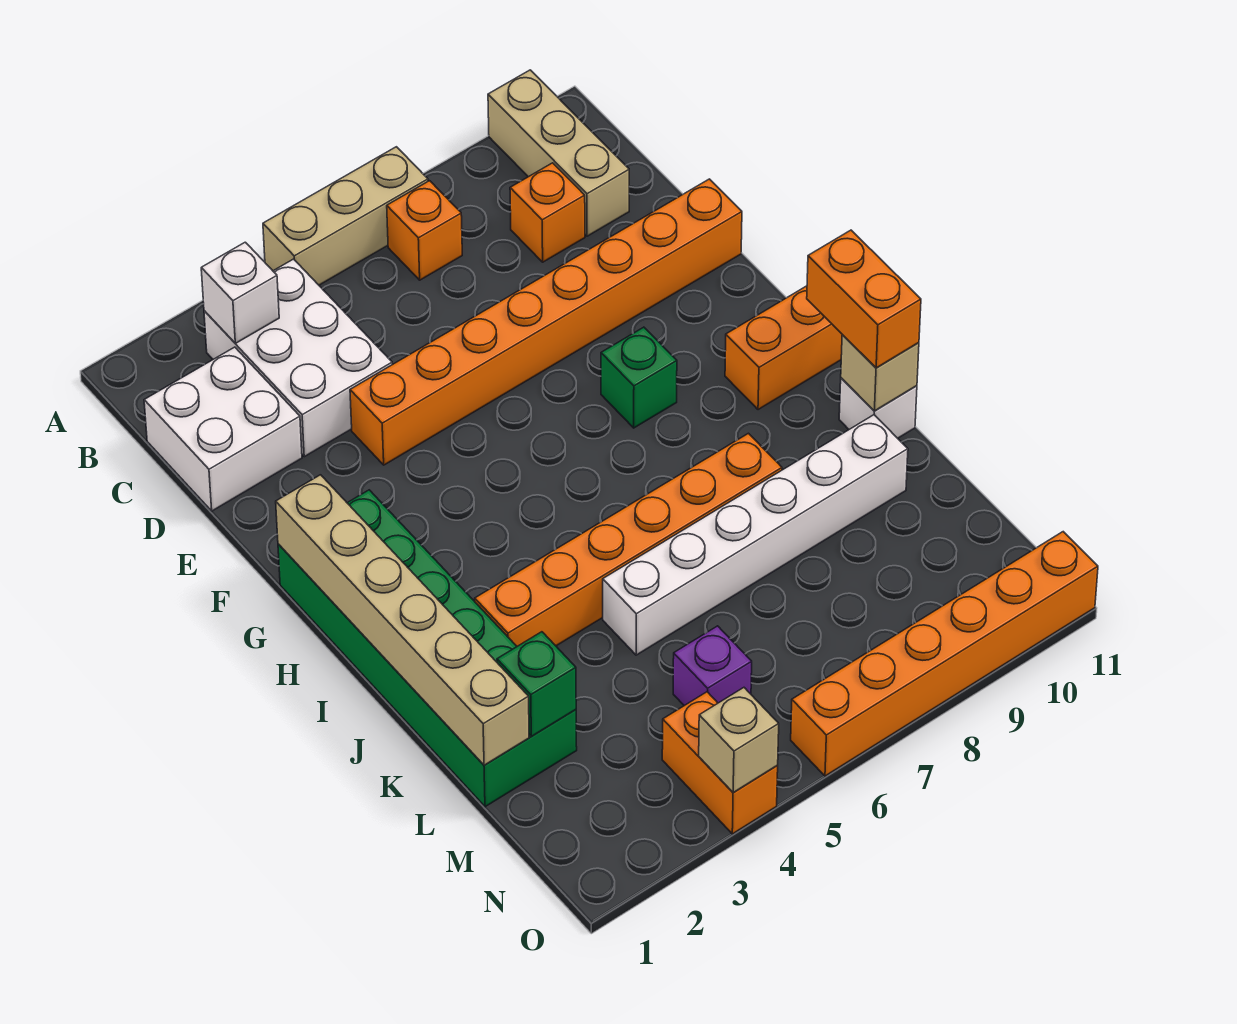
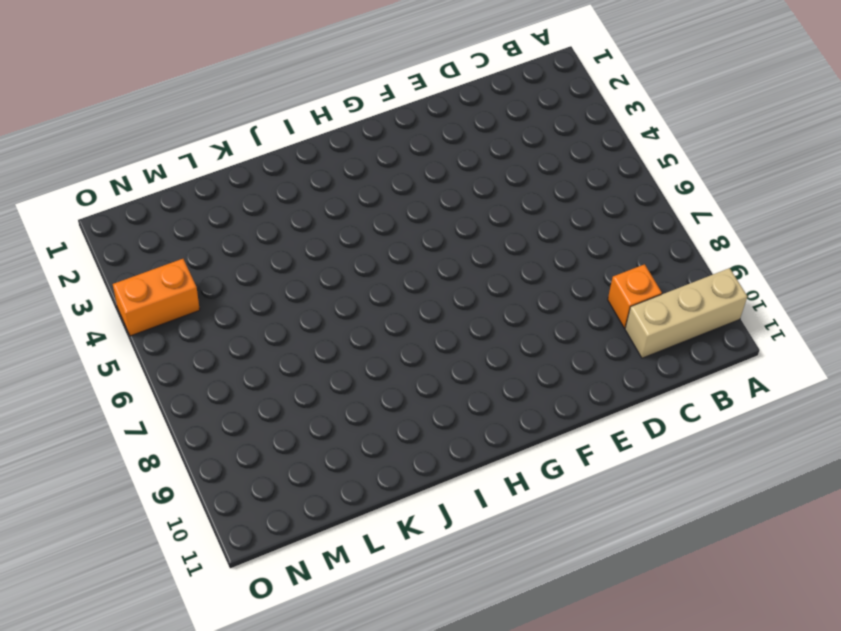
none -> tan 1x3 brick [263,147,428,285]
none -> white 2x3 brick [204,259,392,457]
none -> orange 1x1 brick [387,181,462,280]

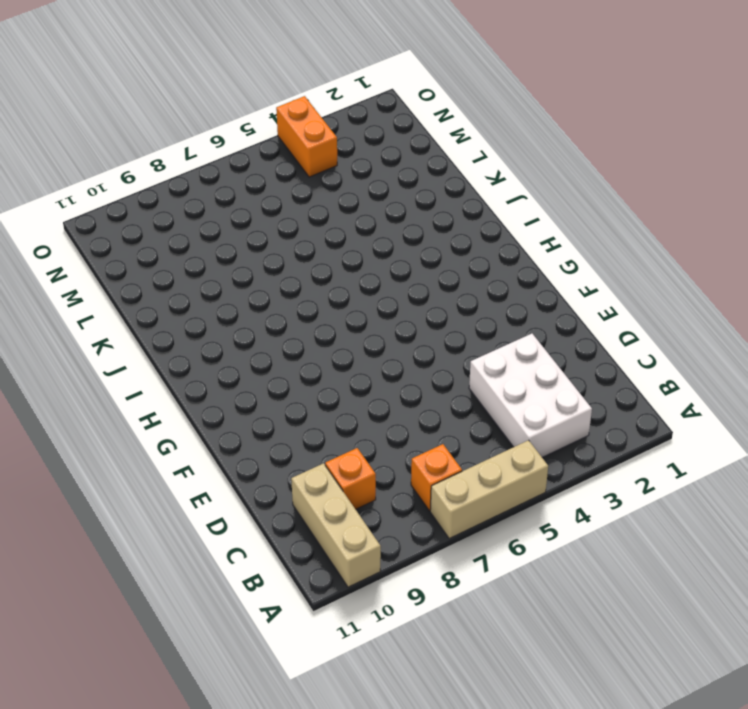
none -> white 2x2 brick [144,347,302,511]
none -> orange 1x8 brick [350,179,742,465]
none -> green 2x6 brick [278,490,577,807]

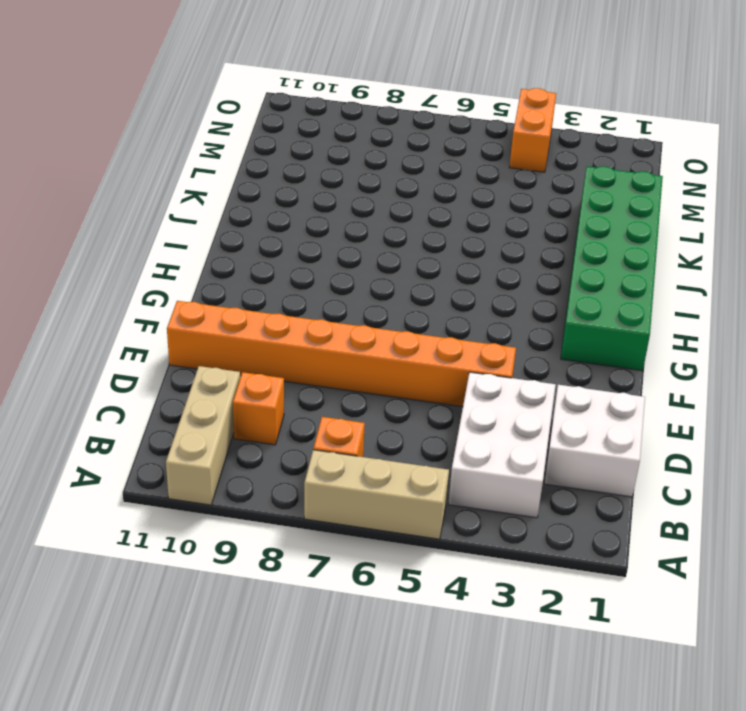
none -> green 1x1 brick [601,327,677,428]
none -> orange 1x2 brick [725,286,842,410]
none -> orange 1x6 brick [475,433,782,646]

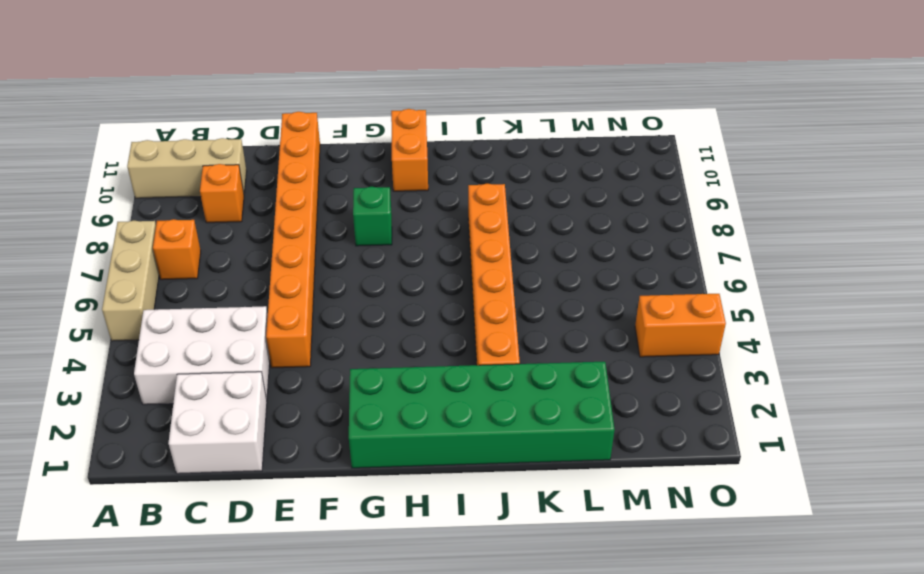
none -> white 1x1 brick [839,378,917,438]
none -> white 1x6 brick [603,415,908,655]
none -> purple 1x1 brick [673,626,752,706]

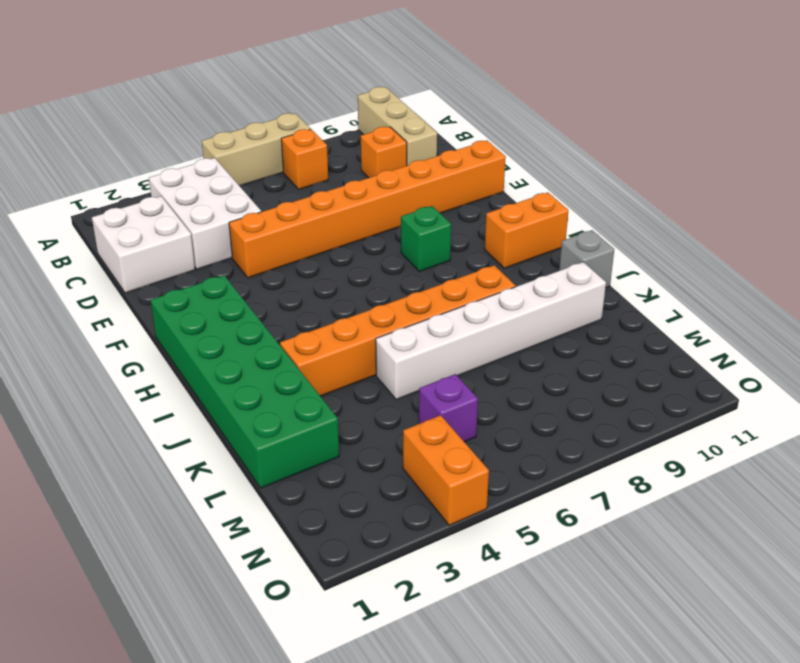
grey 1x1 brick [559,230,614,288] -> white 1x1 brick [839,378,917,438]
none -> orange 1x6 brick [791,532,1098,776]
none -> white 1x1 brick [201,242,279,343]
none -> tan 1x6 brick [276,475,529,765]

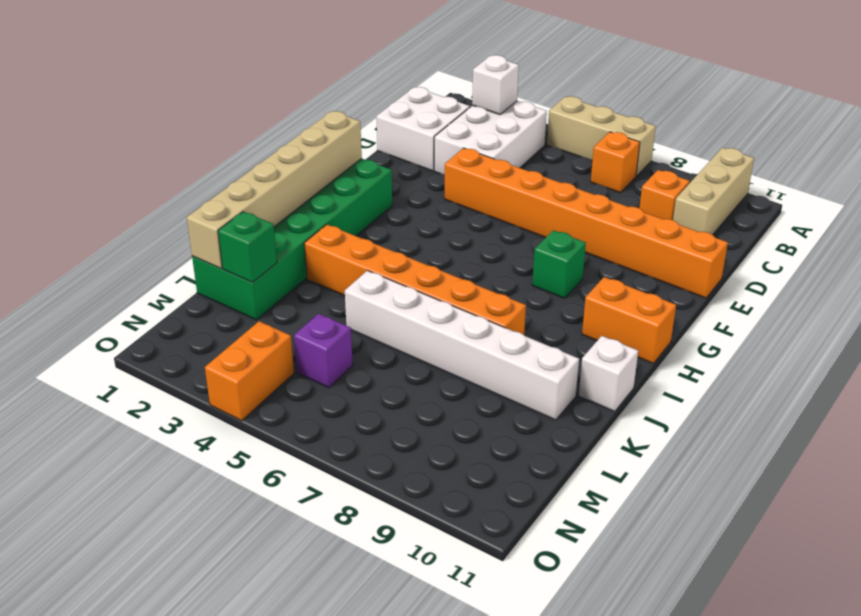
none -> orange 1x6 brick [791,532,1098,776]
none -> tan 1x1 brick [841,335,919,411]
none -> tan 1x1 brick [699,688,779,793]

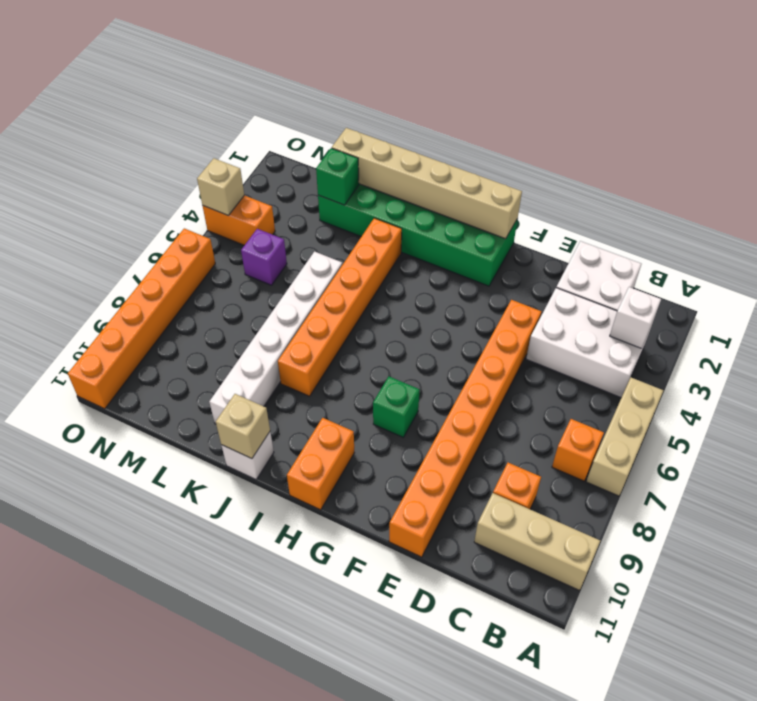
none -> orange 1x2 brick [807,230,921,368]

